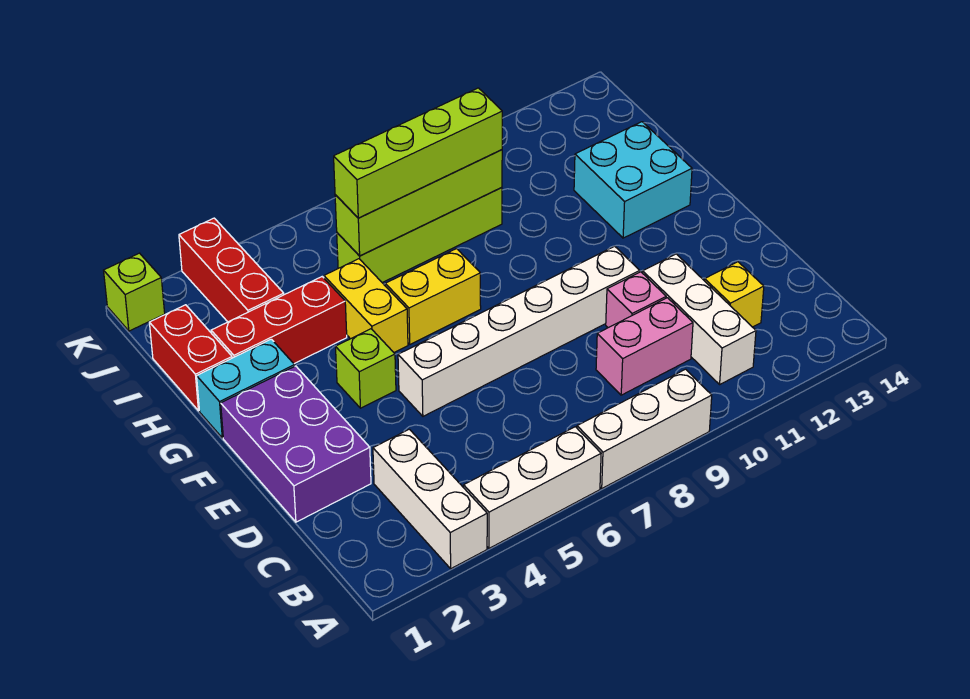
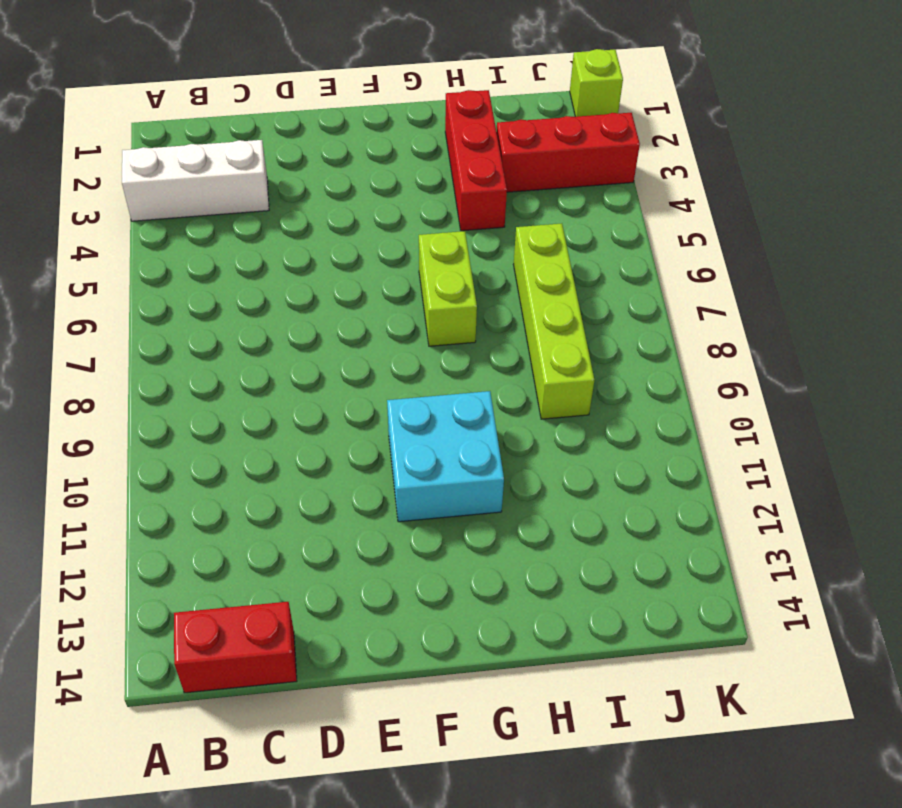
red 1x2 brick [174,602,297,693] -> red 1x2 brick moved to [149,305,232,411]
cyan 2x2 brick [387,391,504,522] -> cyan 2x2 brick moved to [574,122,692,238]
lime 1x2 brick [419,231,477,346] -> yellow 1x2 brick [385,249,481,344]
none -> white 1x3 brick [464,427,601,548]
none -> white 1x3 brick [577,369,712,488]
none -> white 1x3 brick [643,254,756,384]

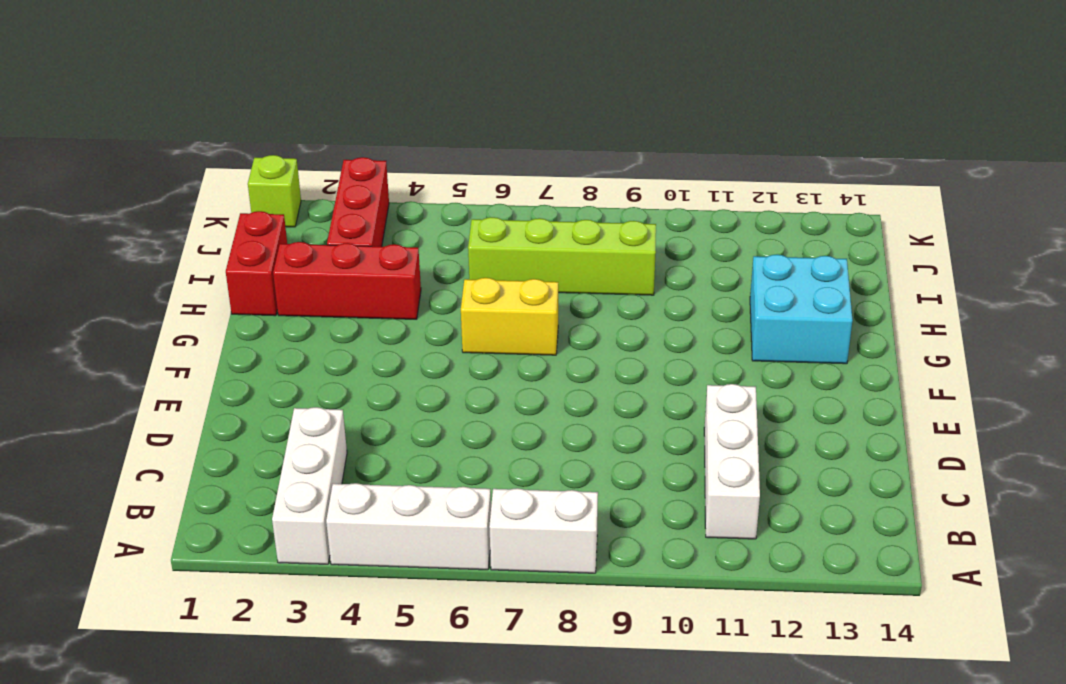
white 1x2 brick [489,488,598,573] -> white 1x3 brick [577,369,712,488]
none -> pink 1x2 brick [596,298,693,395]
none -> yellow 1x1 brick [705,262,764,327]
none -> purple 2x3 brick [221,366,371,522]

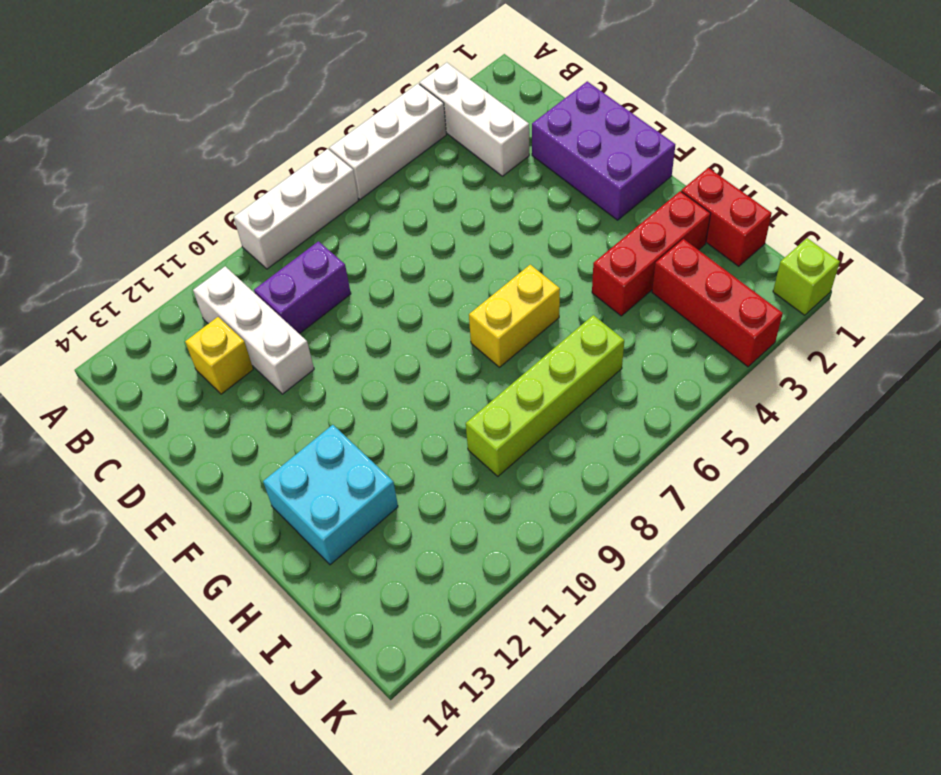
purple 1x2 brick [254,241,351,334] -> pink 1x2 brick [596,298,693,395]
none -> pink 1x1 brick [606,272,666,328]
none -> white 1x6 brick [398,246,640,416]
none -> lime 1x1 brick [336,329,396,408]

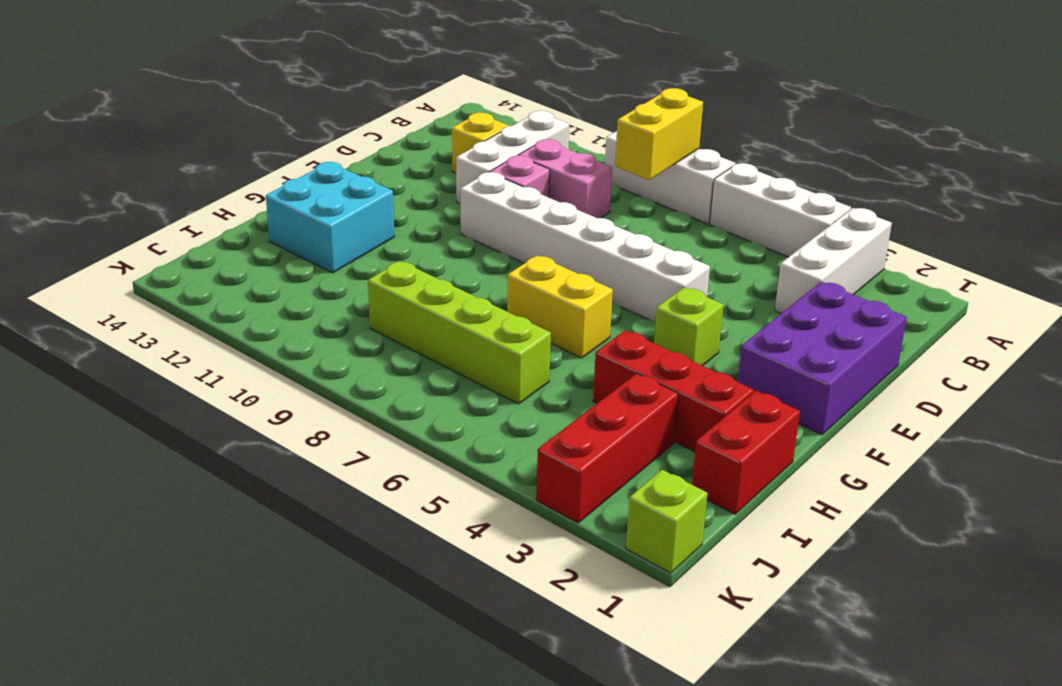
yellow 1x2 brick [615,88,703,180] -> yellow 1x2 brick moved to [324,259,408,352]
none -> cyan 1x2 brick [197,339,295,438]
none -> lime 1x4 brick [335,150,502,256]
none -> lime 1x4 brick [334,88,502,218]

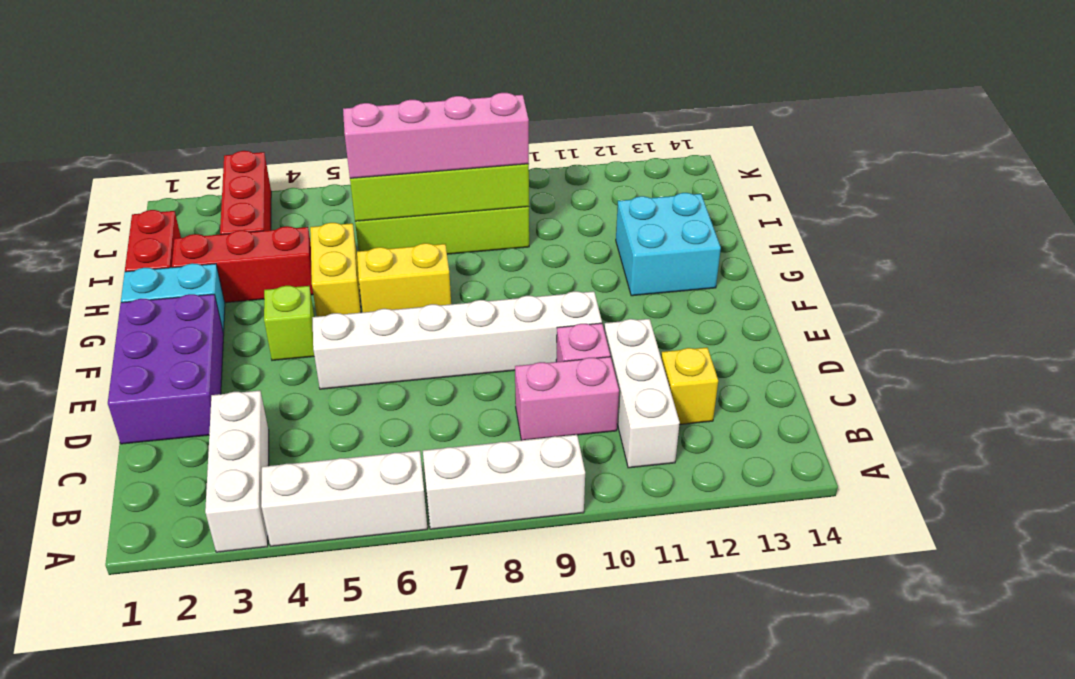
pink 1x4 brick [343,93,529,178] -> lime 1x4 brick [334,88,502,218]
none -> lime 1x1 brick [104,253,165,331]

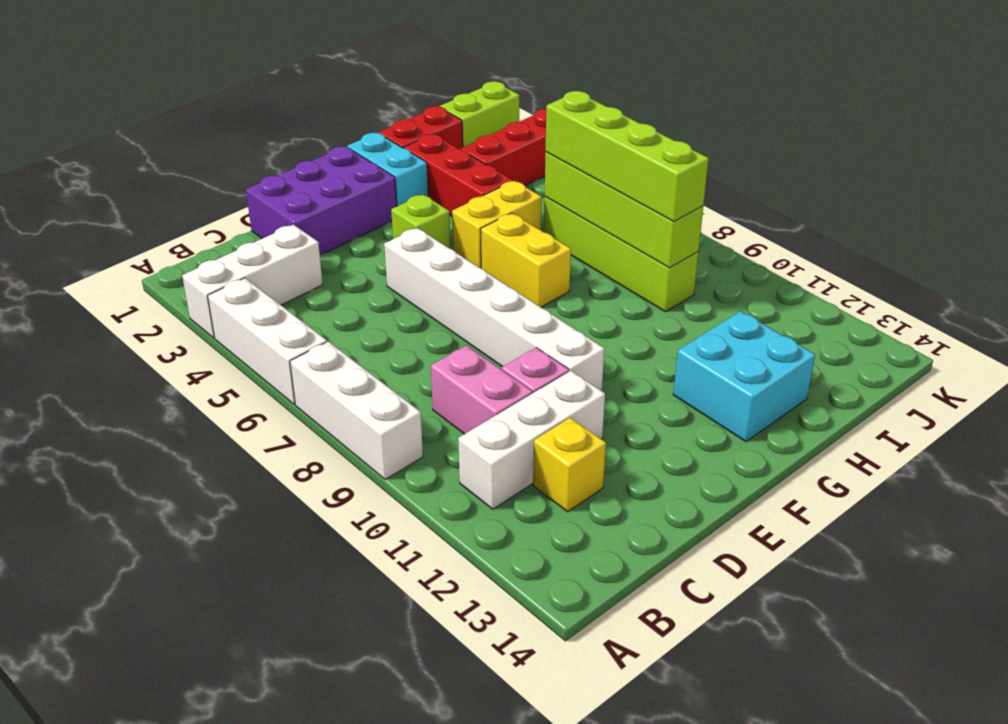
lime 1x2 brick [439,81,519,147] -> lime 1x1 brick [104,253,165,331]

